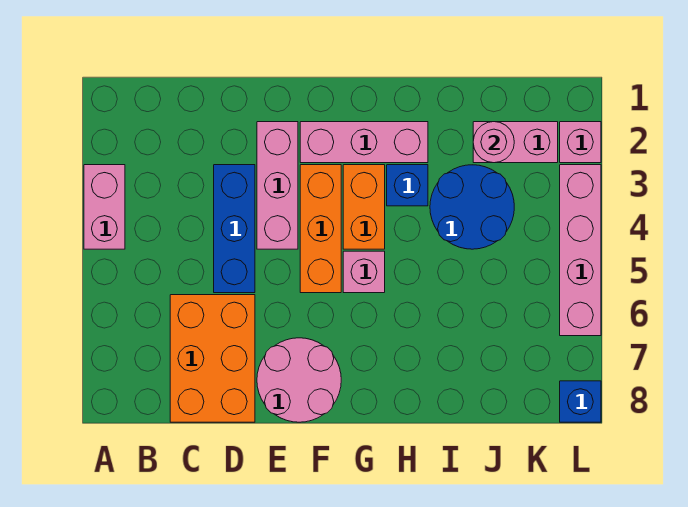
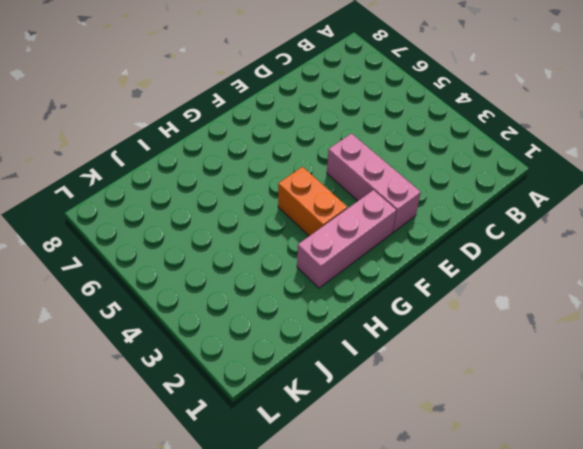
none -> pink 1x2 brick [84,165,125,249]
none -> orange 2x3 brick [170,295,255,422]
none -> blue 1x3 brick [214,165,255,293]

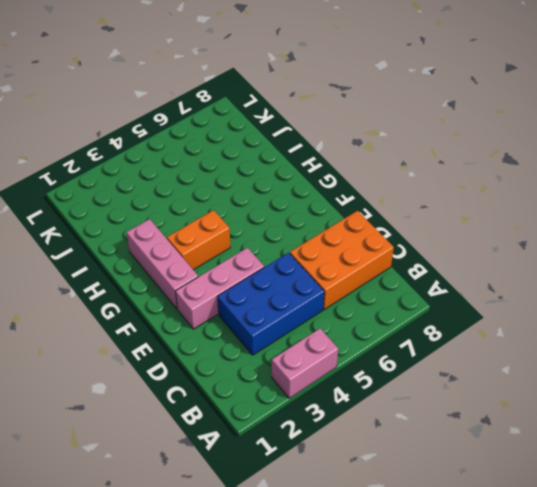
blue 2x3 brick [217,253,324,355] -> blue 1x3 brick [214,165,255,293]
none -> pink 2x2 round brick [257,338,341,422]
none -> orange 1x3 brick [300,165,341,293]
none -> pink 1x1 brick [343,251,385,293]

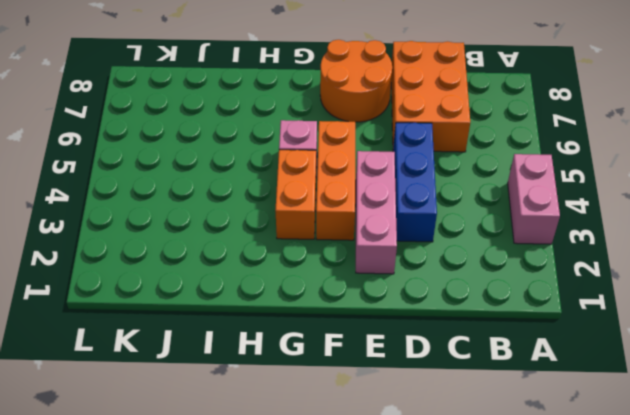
orange 2x2 round brick [320,40,392,122] -> pink 2x2 round brick [257,338,341,422]
none -> pink 1x3 brick [300,122,428,163]
none -> blue 1x1 brick [387,165,428,206]
none -> blue 2x2 round brick [430,165,514,249]

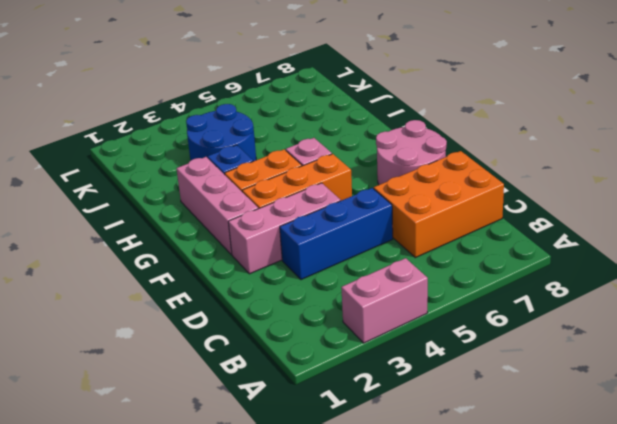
none -> pink 1x2 brick [473,122,558,163]
none -> pink 1x1 brick [560,122,601,163]
none -> pink 1x4 brick [560,165,601,336]

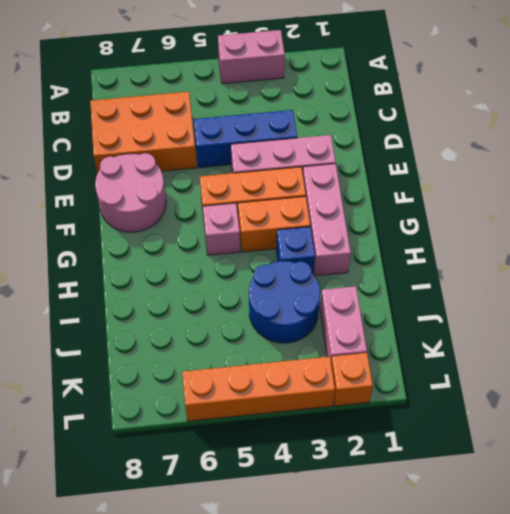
orange 1x1 brick [331,353,373,406] -> pink 1x1 brick [560,122,601,163]
orange 1x4 brick [182,357,335,421] -> pink 1x4 brick [560,165,601,336]
none -> blue 1x1 brick [560,381,601,422]
none -> pink 1x1 round brick [473,122,514,163]

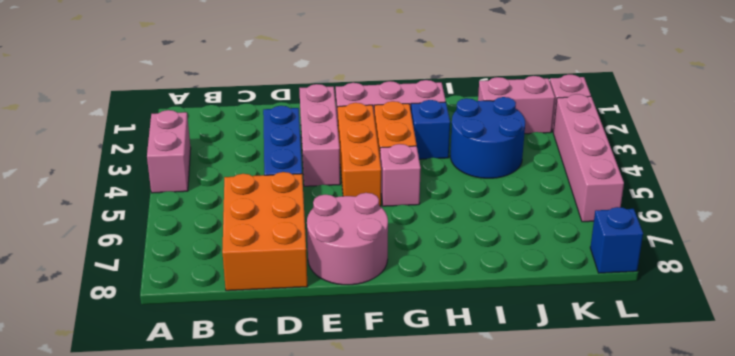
none -> pink 1x1 round brick [473,122,514,163]

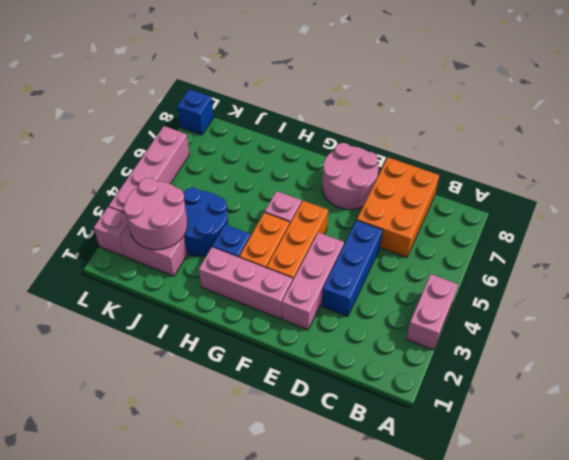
pink 2x2 round brick [124,178,188,250] -> pink 1x1 round brick [473,122,514,163]

